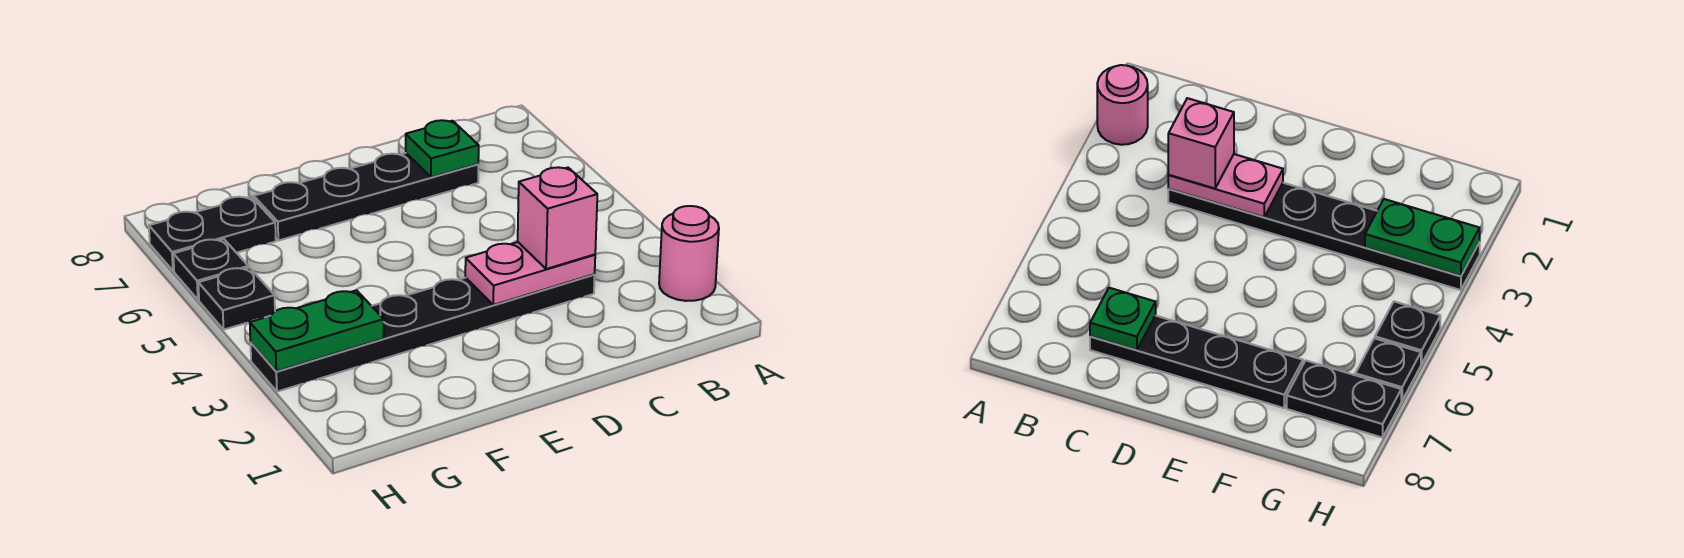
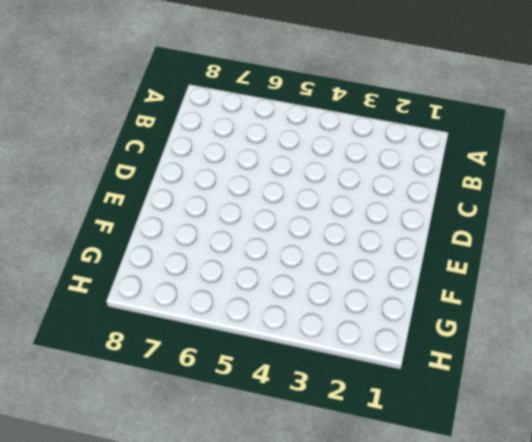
none -> pink 1x1 round brick [659,206,719,301]
none -> black 1x6 plate [251,274,595,392]

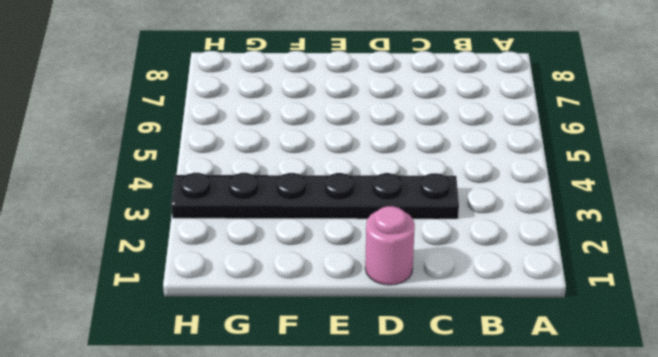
pink 1x1 round brick [365,206,415,285] -> pink 1x1 round brick moved to [659,206,719,301]
none -> black 1x4 plate [254,153,478,241]
none -> black 1x2 plate [149,197,276,271]

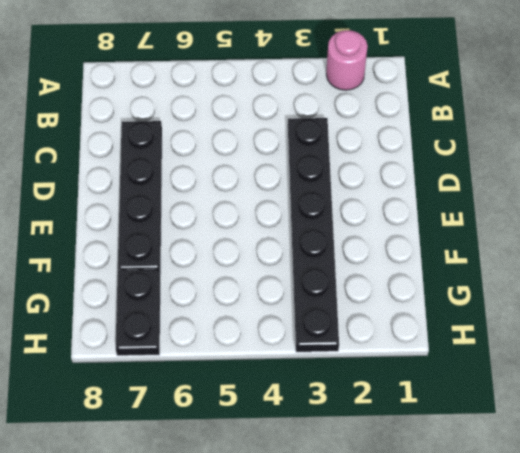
none -> black 1x1 plate [198,267,275,330]
none -> black 1x1 plate [173,239,248,300]

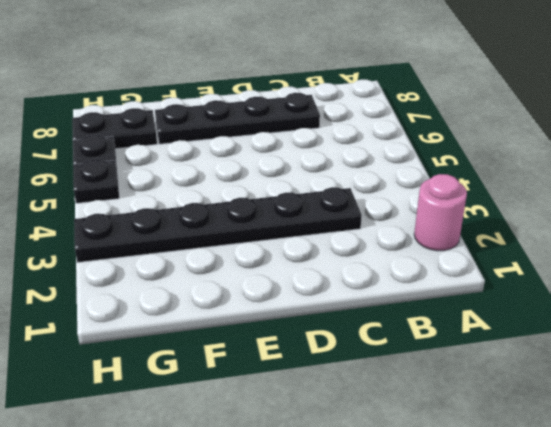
none -> pink 1x2 plate [465,242,595,305]
none -> green 1x1 plate [406,120,479,177]

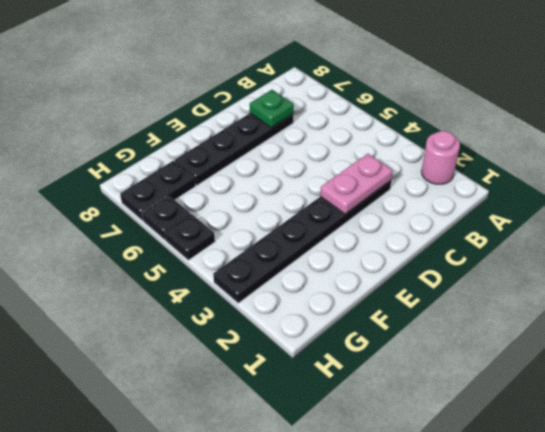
none -> green 1x2 plate [250,290,384,371]
none -> pink 1x1 brick [518,167,597,269]

